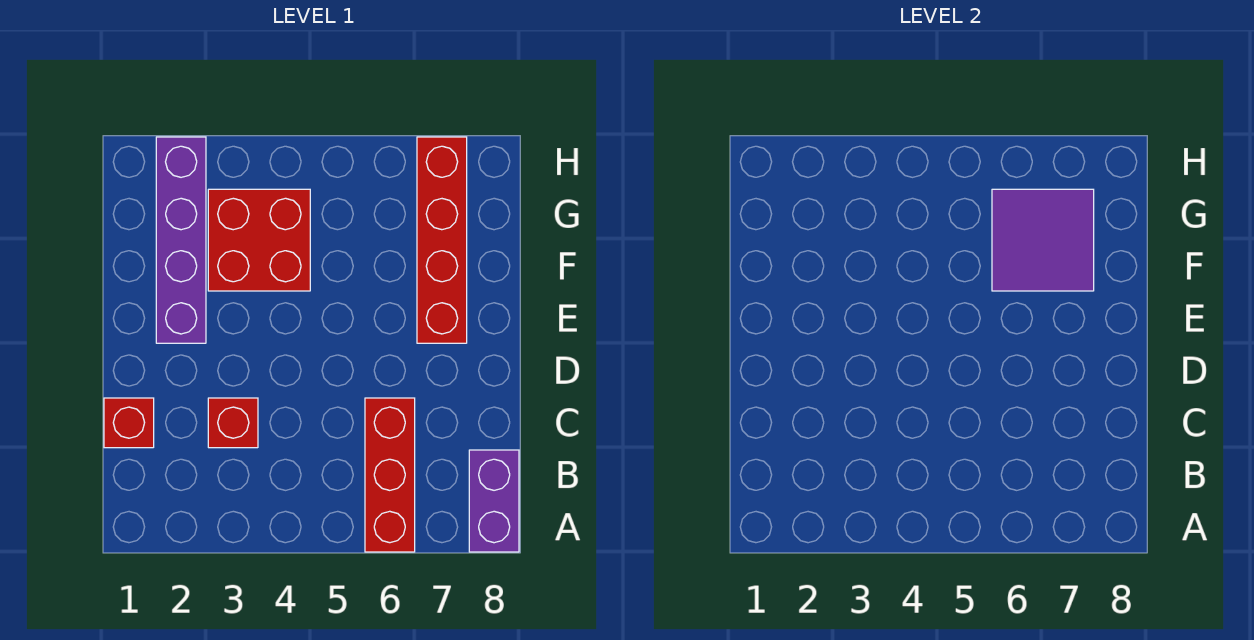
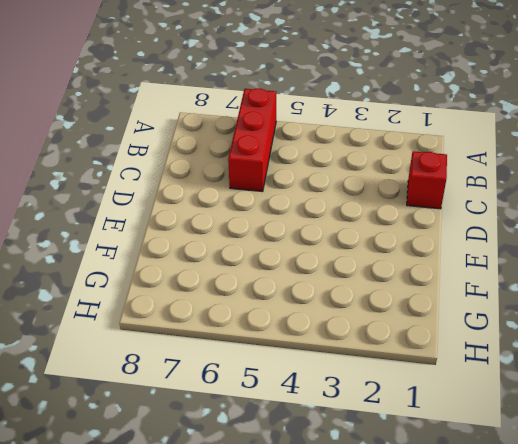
none -> purple 1x2 brick [469,450,519,552]
none -> red 1x1 brick [208,398,258,448]

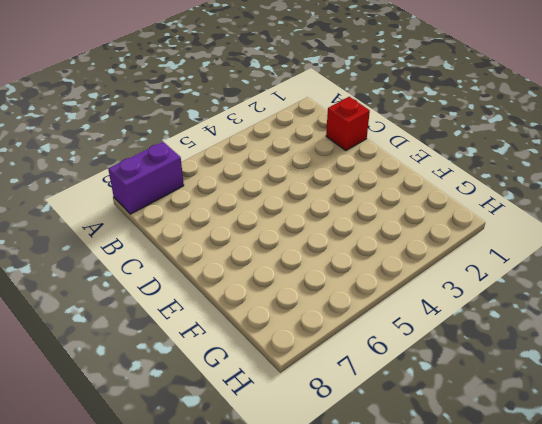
purple 1x2 brick [108,142,184,214] -> purple 1x2 brick turned to [469,450,519,552]
none -> red 1x3 brick [365,398,415,552]
none -> red 1x1 brick [208,398,258,448]

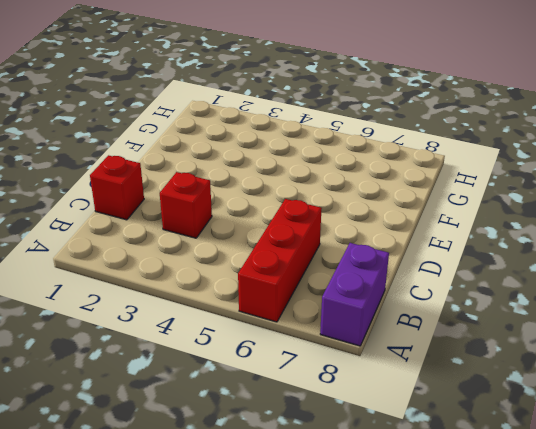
none -> purple 1x4 brick [156,137,206,343]
none -> red 1x4 brick [417,137,467,343]

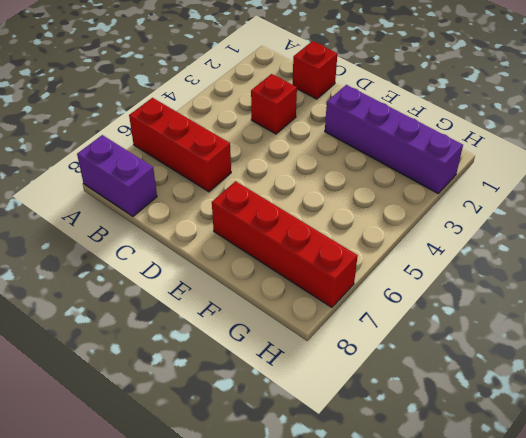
none -> red 2x2 brick [208,189,310,291]
none -> purple 2x2 tile [992,189,1094,291]

